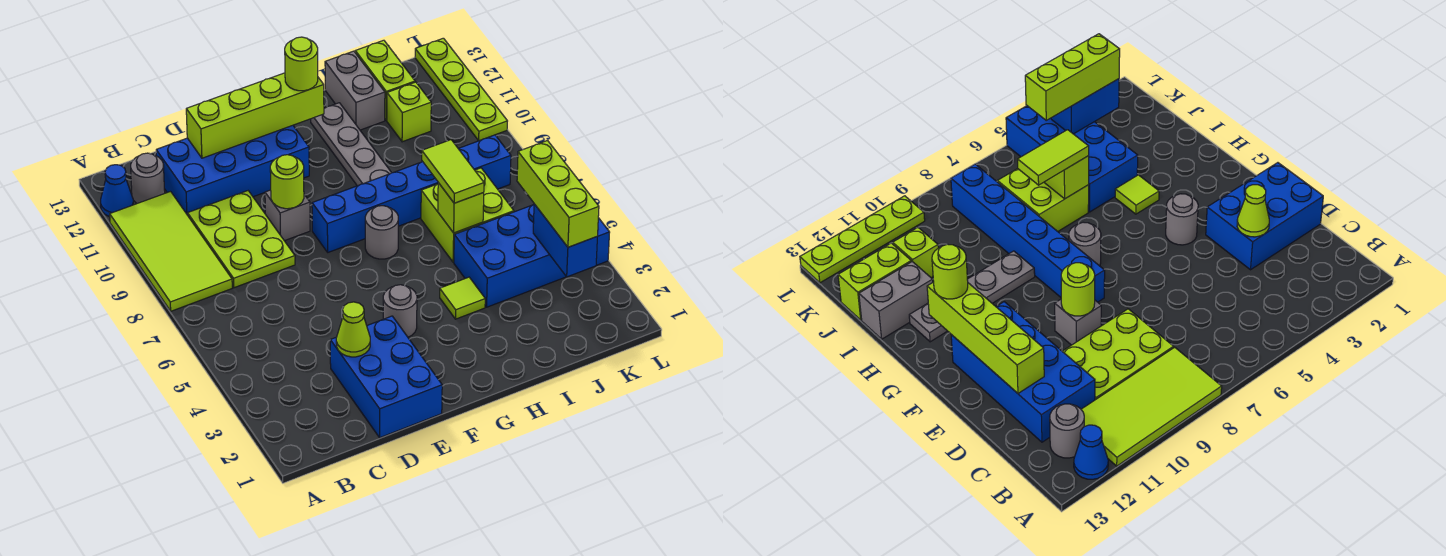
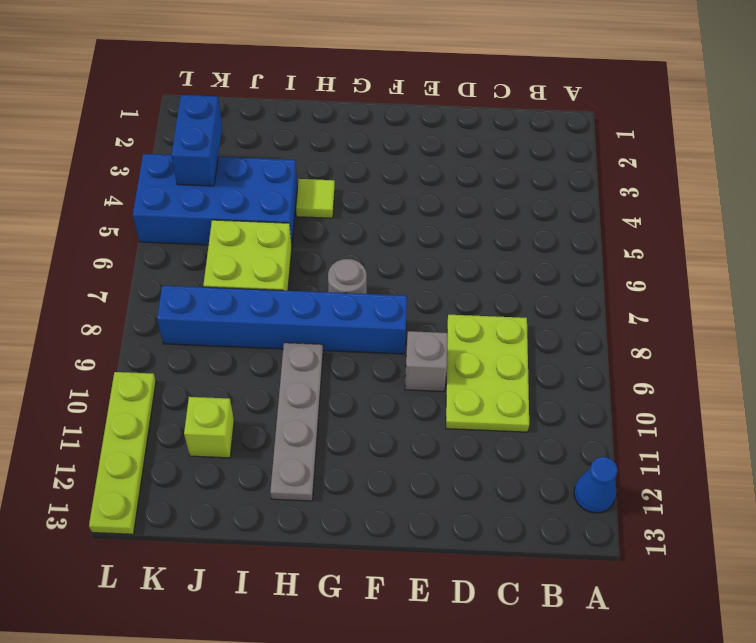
none -> lime 2x4 tile [110,192,232,311]
none -> grey 1x1 round brick [131,153,165,203]
none -> blue 2x4 brick [156,125,309,215]

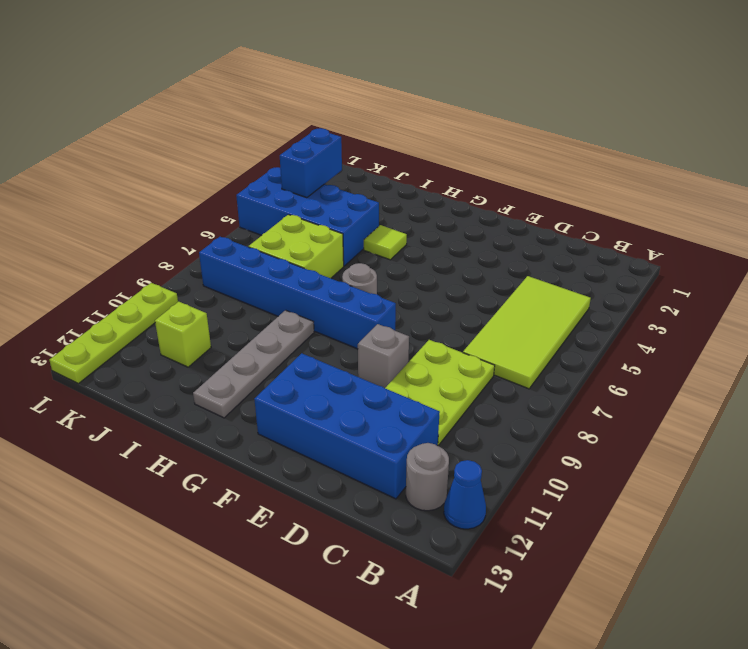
lime 2x4 tile [463,276,591,389] -> lime 2x4 tile moved to [110,192,232,311]
none -> blue 2x3 brick [330,316,442,438]
none -> grey 1x1 round brick [383,285,417,337]
none -> grey 1x2 brick [325,51,385,130]

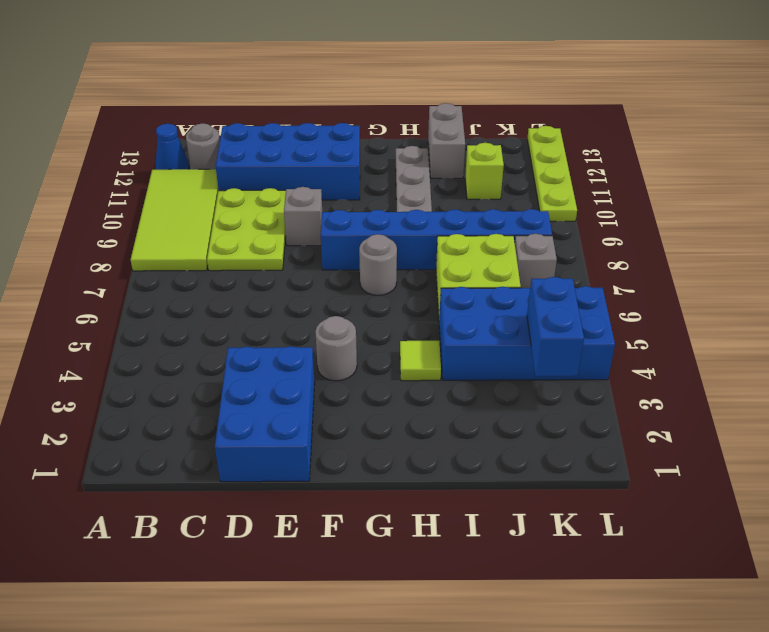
grey 1x1 brick [515,234,557,288] -> none
none -> lime 1x2 brick [355,40,415,120]
none -> lime 1x1 cone [336,302,370,357]
none -> lime 1x4 brick [186,73,324,158]

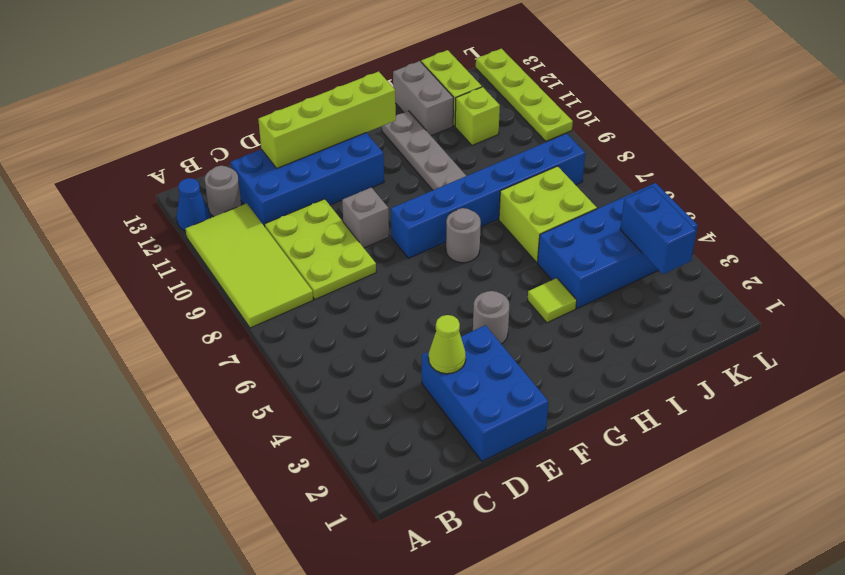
none -> lime 1x1 round brick [270,155,304,209]
none -> lime 1x1 brick [438,183,484,233]
none -> lime 1x1 round brick [285,37,318,91]

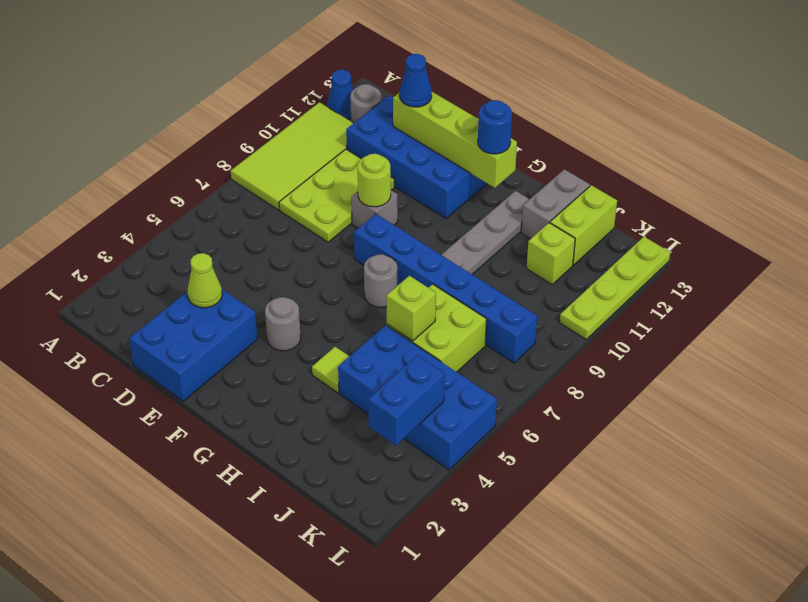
blue 1x1 cone [400,54,432,107] -> none
blue 1x1 round brick [478,100,512,154] -> lime 1x1 round brick [285,37,318,91]
none -> lime 1x2 tile [422,140,484,203]
none -> lime 1x3 brick [517,141,599,247]

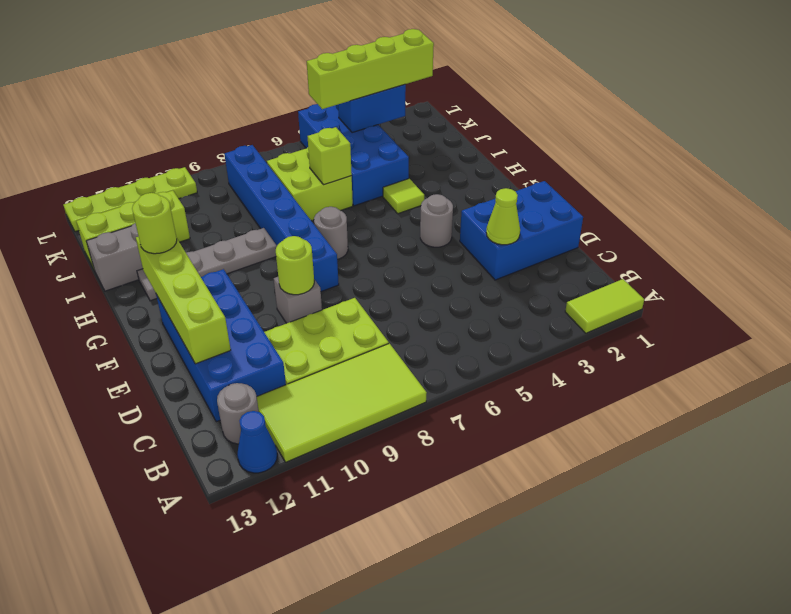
lime 1x2 tile [565,279,644,333] -> lime 1x2 tile moved to [422,140,484,203]
lime 1x4 brick [307,29,434,109] -> lime 1x3 brick [517,141,599,247]

